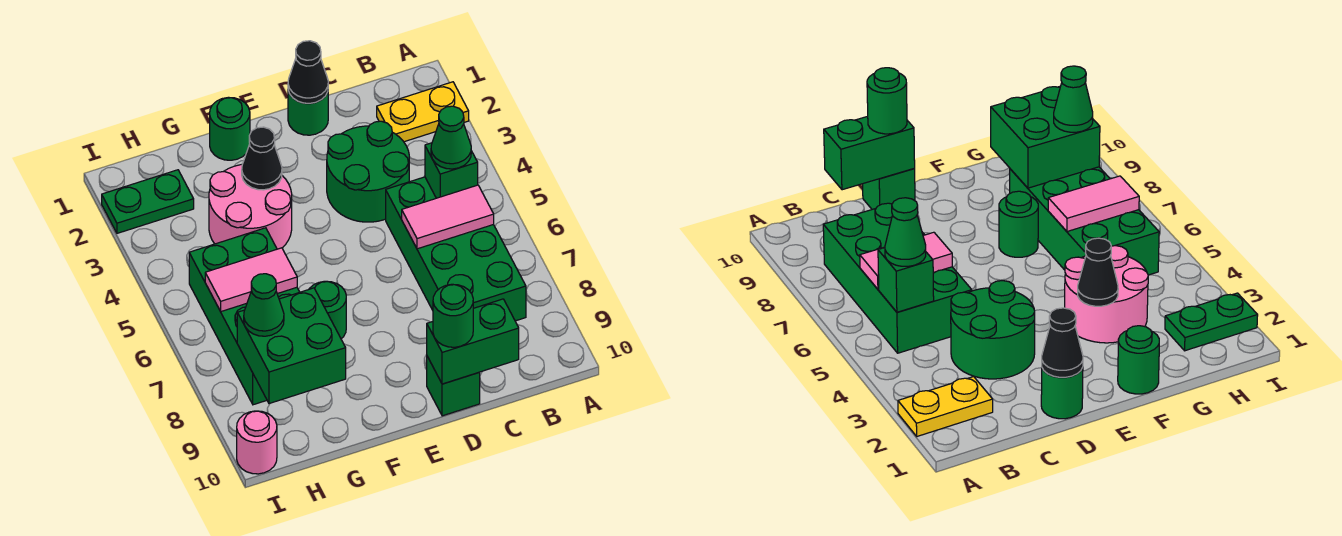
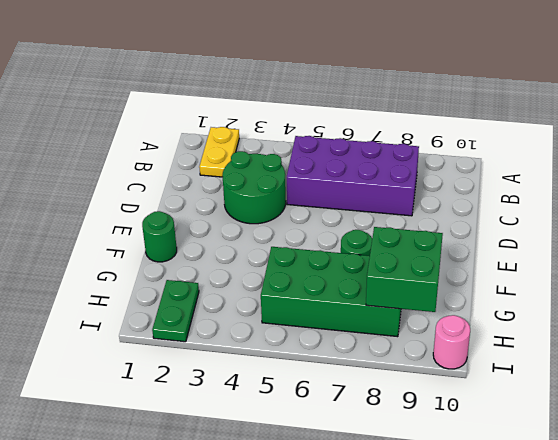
purple 2x4 brick [287,136,419,216] -> green 2x4 brick [386,177,526,321]
none -> green 1x1 round brick [288,91,328,135]
none -> green 1x1 brick [427,357,480,416]
none -> pink 2x2 round brick [209,165,292,249]

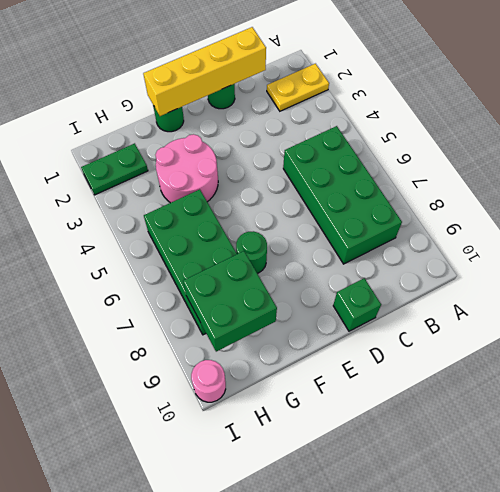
yellow 1x4 brick [143,27,266,116] -> black 1x1 cone [288,41,328,103]
none -> green 2x2 round brick [327,121,409,222]
none -> green 1x1 brick [425,143,478,198]
none -> pink 1x2 tile [402,185,494,249]

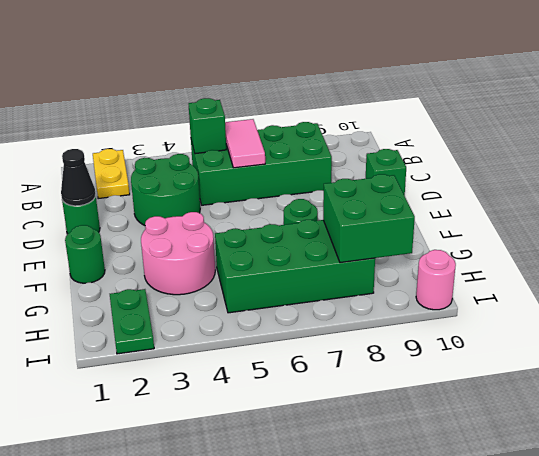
none -> green 1x2 brick [427,299,519,384]
none -> black 1x1 cone [242,127,282,190]
none -> pink 1x2 tile [205,248,297,311]

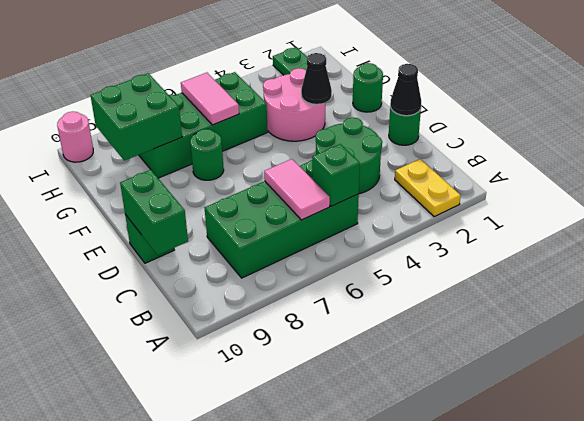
none -> green 1x1 cone [431,106,471,169]
none -> green 1x1 round brick [433,284,473,347]
none -> green 1x1 cone [244,274,284,336]

